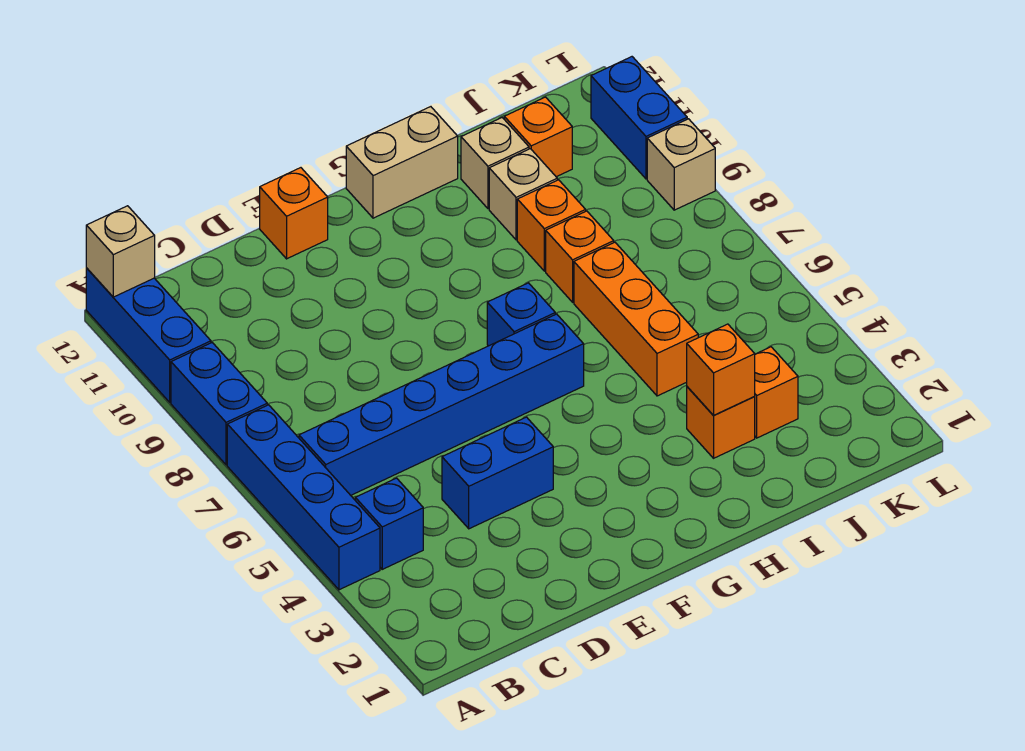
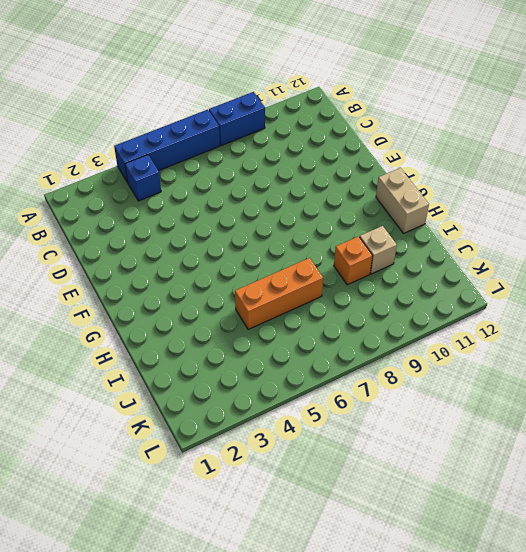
none -> blue 1x3 brick [86,268,211,402]
none -> blue 1x6 brick [299,314,584,495]
none -> blue 1x2 brick [442,417,553,529]

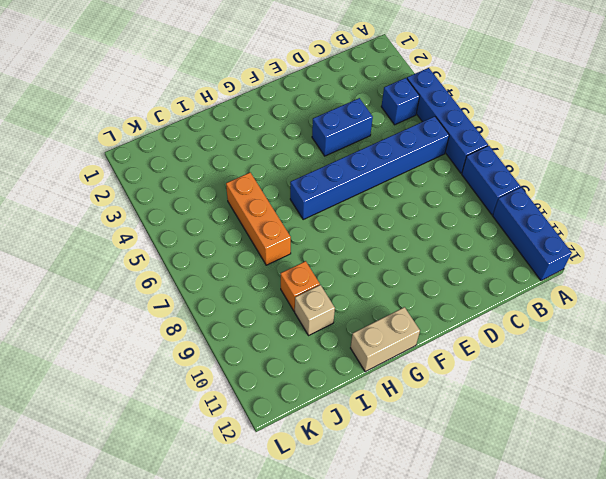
none -> orange 1x1 brick [260,168,328,259]
none -> blue 1x1 brick [487,283,555,346]
none -> orange 1x1 brick [687,387,755,458]

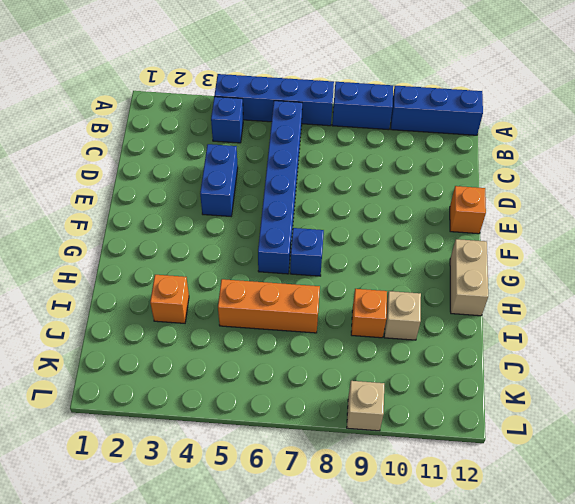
none -> orange 1x1 brick [546,211,614,302]
none -> tan 1x1 brick [461,118,529,209]
none -> orange 1x1 brick [754,347,798,438]

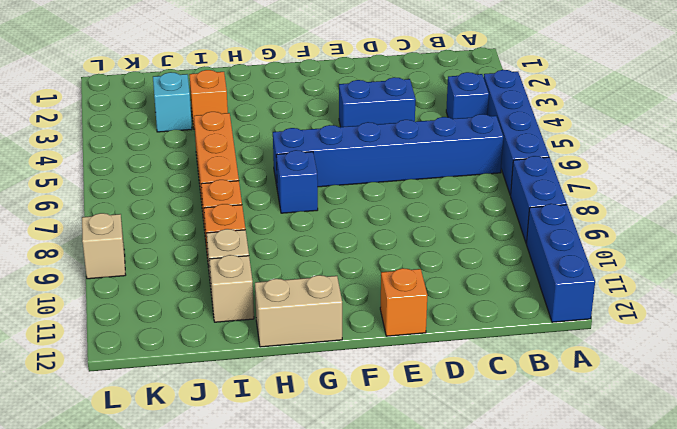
cyan 1x1 brick [153,72,192,132] -> orange 1x1 brick [754,347,798,438]
none -> orange 1x1 brick [504,97,572,177]
none -> blue 1x2 brick [591,57,687,179]
none -> tan 1x1 brick [86,206,155,297]

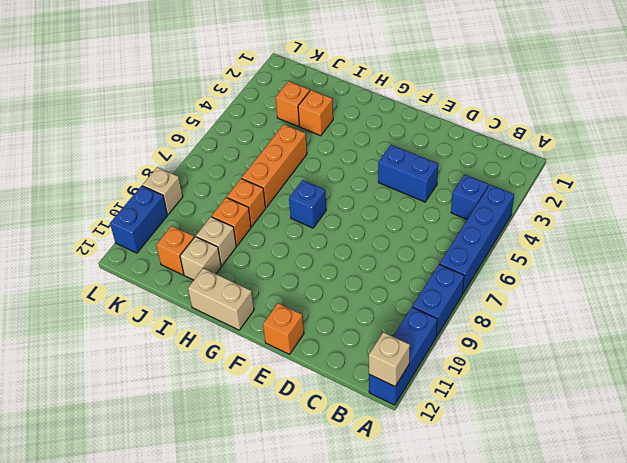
none -> blue 1x6 brick [299,314,584,495]
none -> orange 1x1 brick [687,324,755,415]

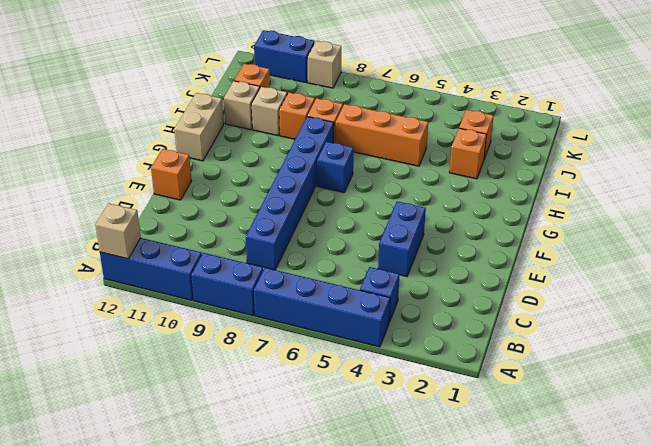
blue 1x6 brick [246,117,334,270] -> blue 1x6 brick moved to [299,314,584,495]
none -> orange 1x1 brick [687,324,755,415]

